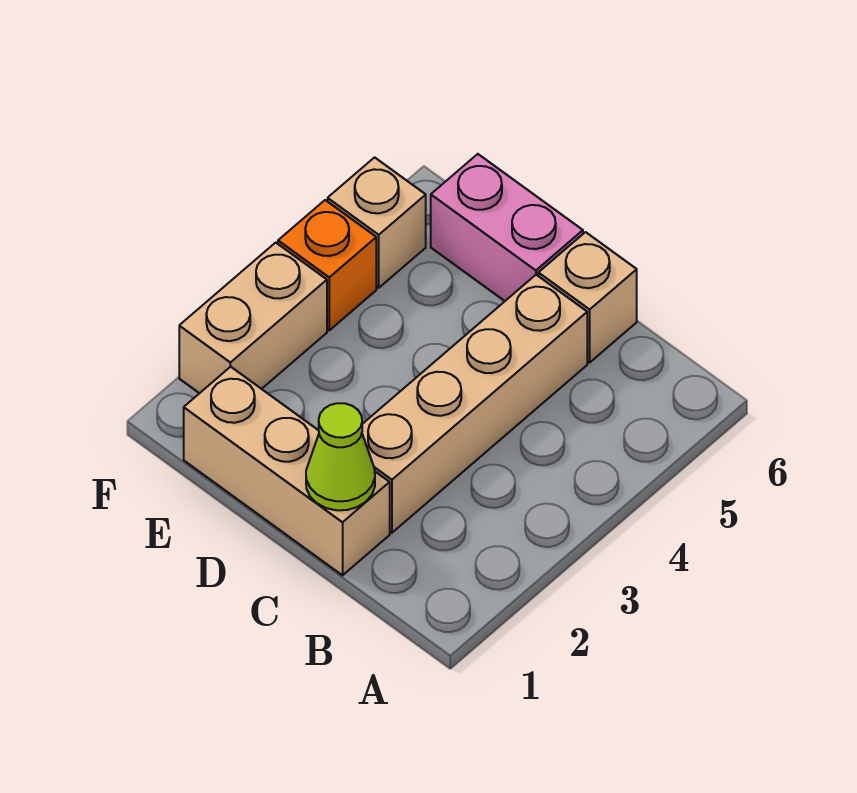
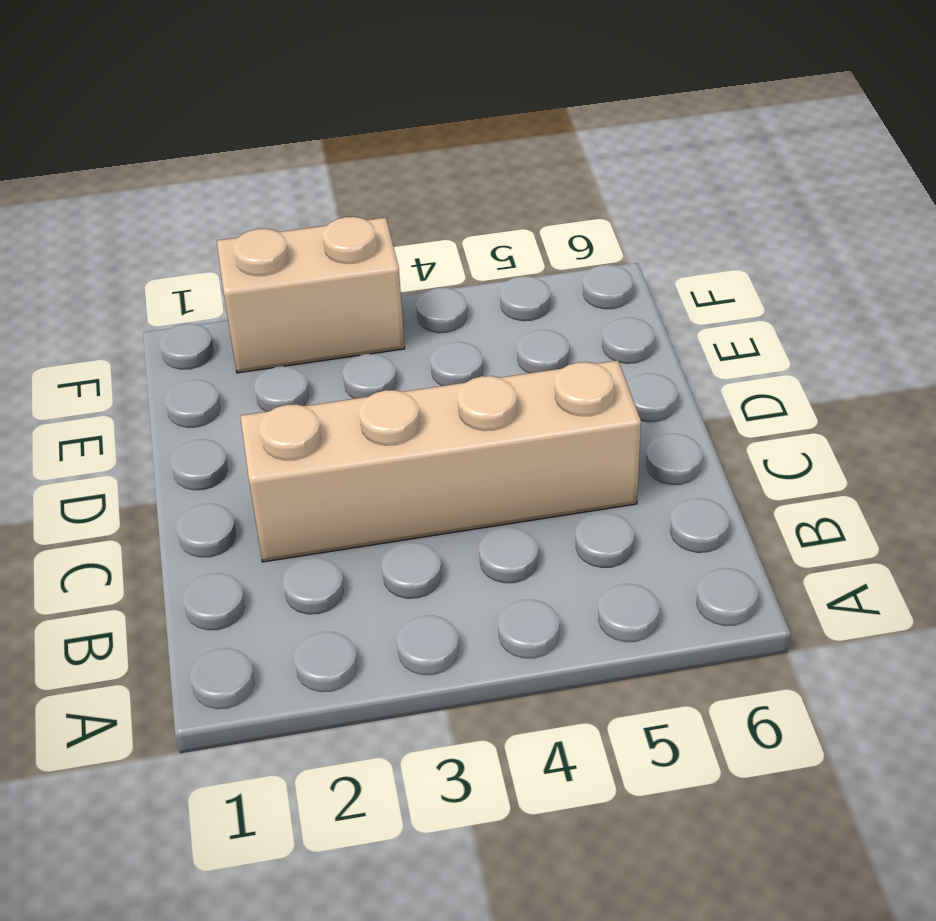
none -> tan 1x3 brick [184,367,390,575]
none -> tan 1x1 brick [538,232,637,362]

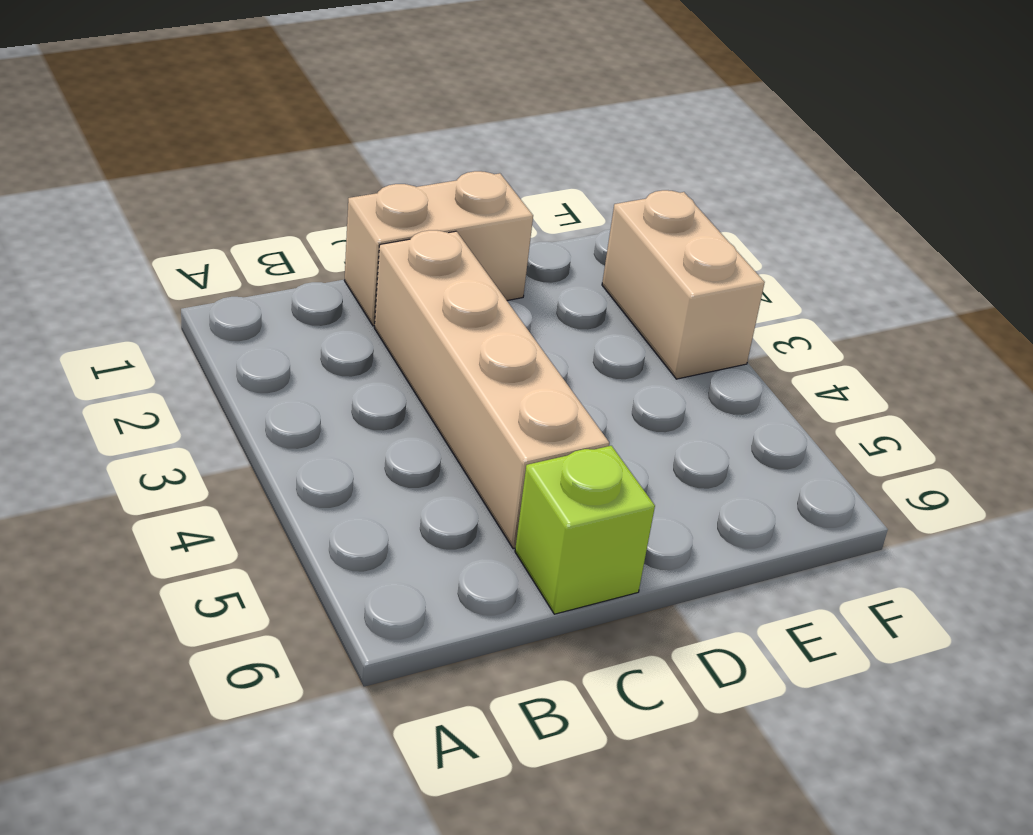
tan 1x2 brick [344,171,533,326] -> tan 1x3 brick [184,367,390,575]
lime 1x1 brick [515,446,655,614] -> tan 1x1 brick [538,232,637,362]
none -> pink 1x2 brick [431,154,583,301]
none -> orange 1x1 brick [278,200,376,330]

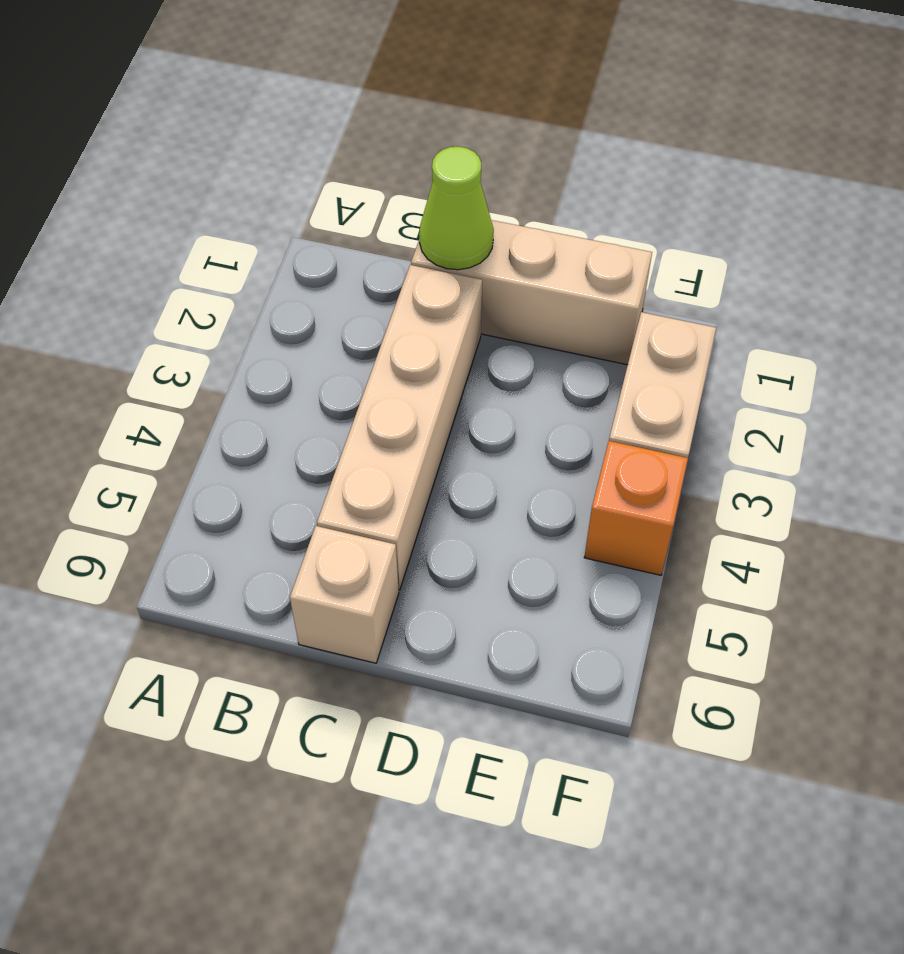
none -> pink 1x2 brick [431,154,583,301]
none -> tan 1x1 brick [328,157,426,288]

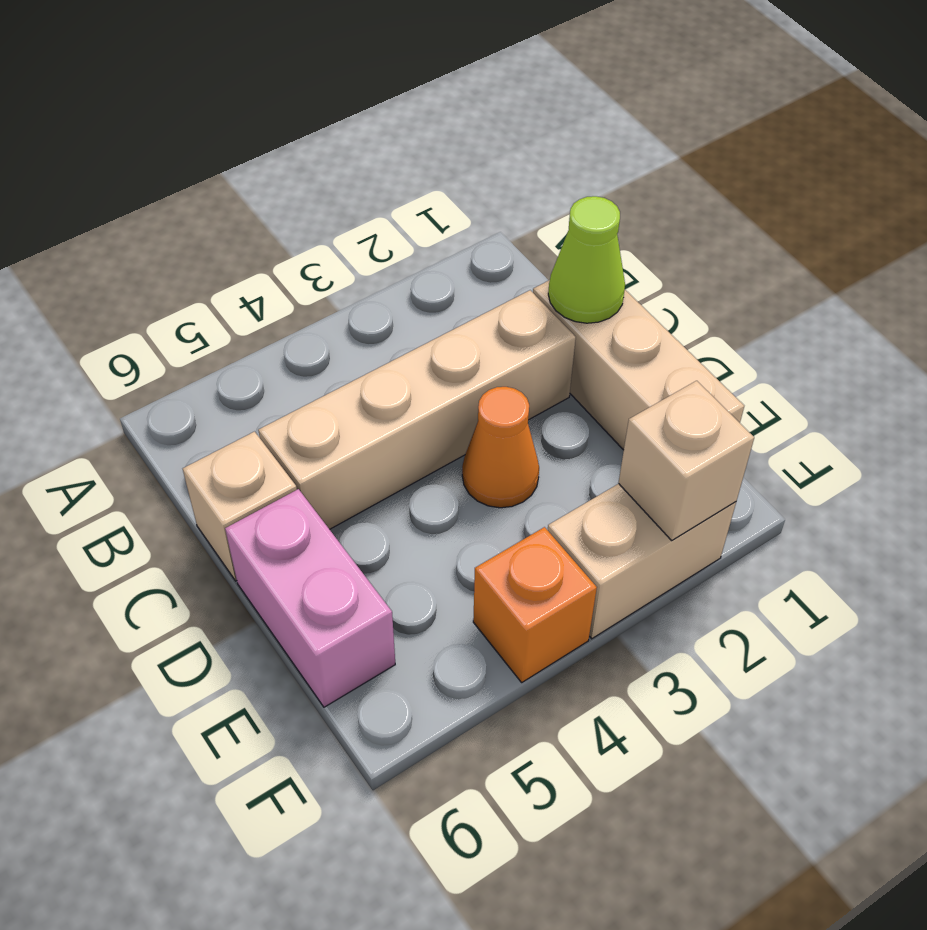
orange 1x1 cone [462,387,539,508] -> none
tan 1x1 brick [618,381,754,540] -> tan 1x1 brick moved to [328,157,426,288]

